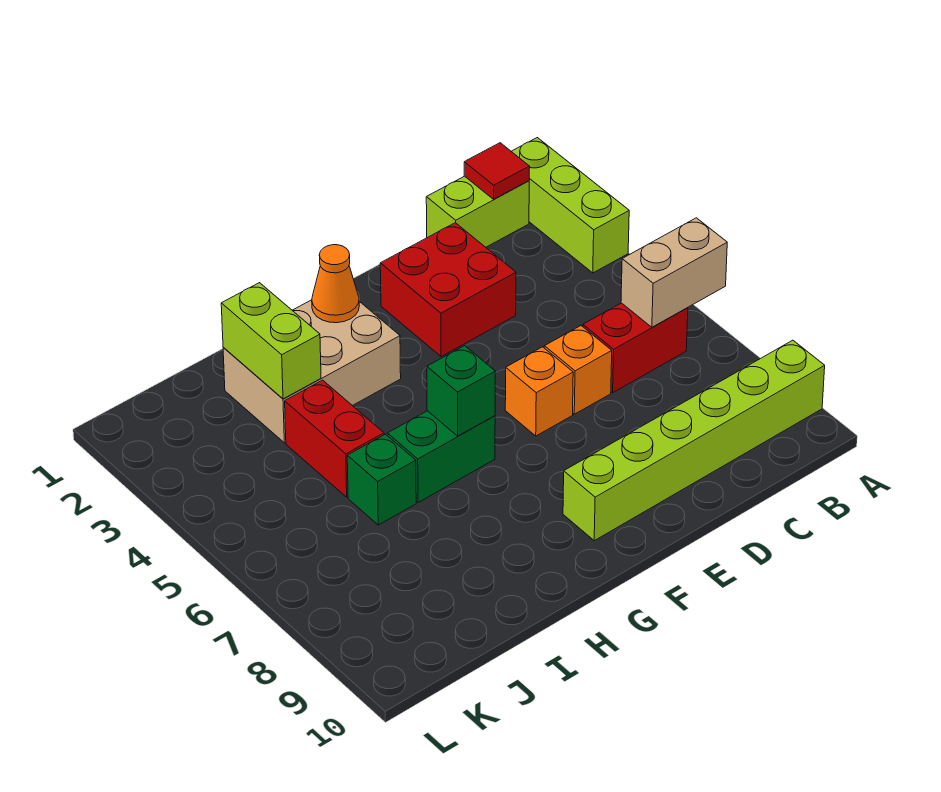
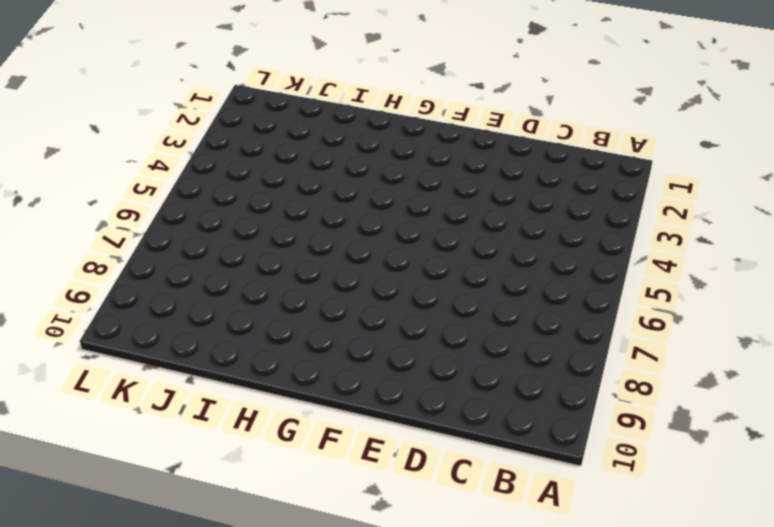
none -> lime 1x3 brick [511,138,629,273]
none -> lime 1x6 brick [563,340,825,541]
none -> lime 1x2 brick [426,176,529,247]

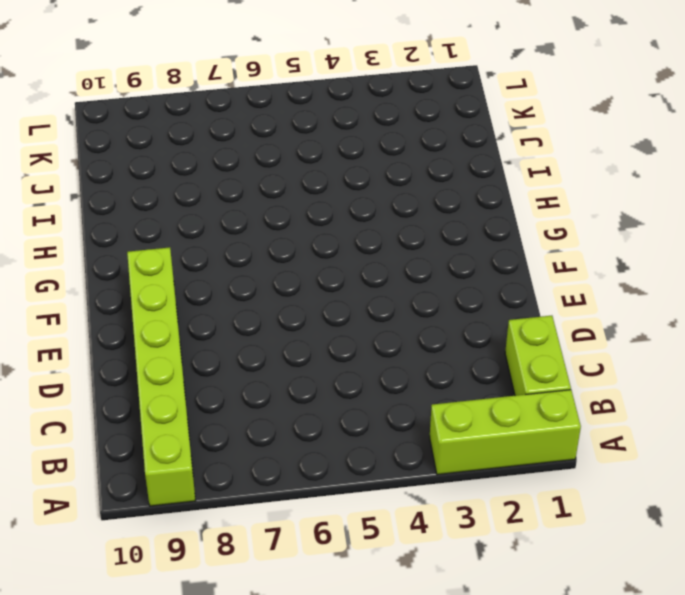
none -> red 1x2 brick [583,303,688,393]
none -> red 2x2 brick [380,223,516,357]
none -> orange 1x1 brick [544,326,612,414]

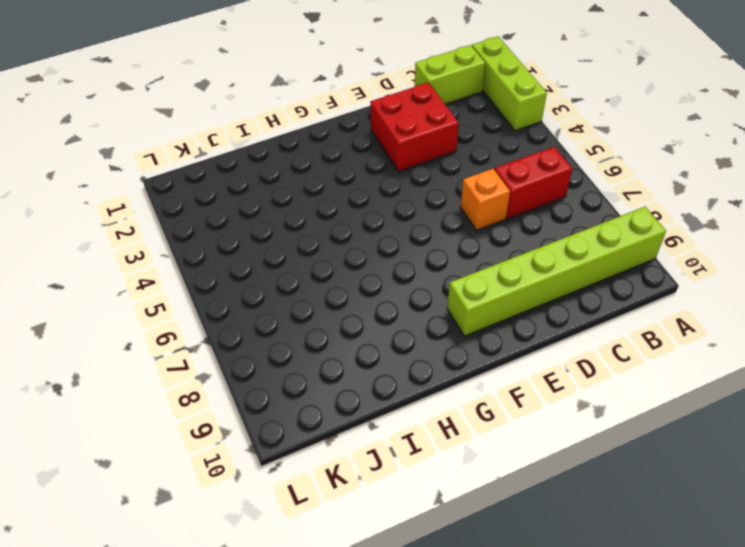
none -> orange 1x1 brick [505,347,573,436]
none -> tan 2x3 brick [223,300,401,443]
none -> green 1x2 brick [387,411,495,503]

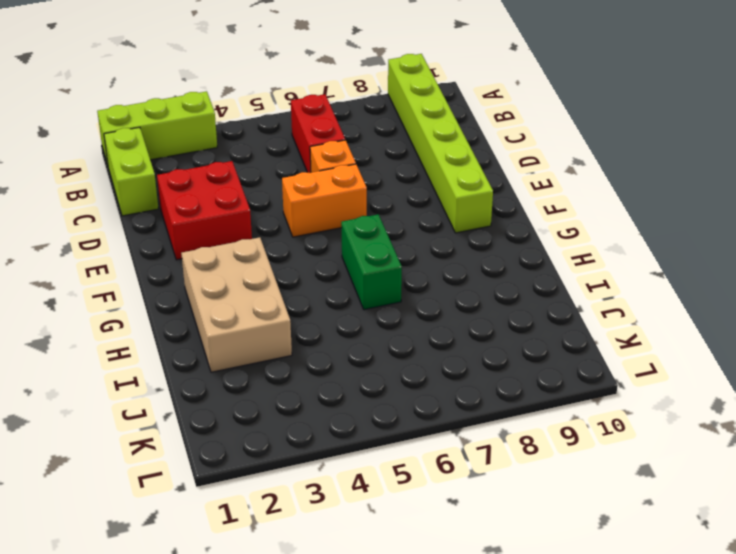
orange 1x2 brick [282,164,367,237] -> orange 1x1 brick [505,347,573,436]
none -> red 1x2 brick [285,380,384,497]
none -> green 1x1 brick [347,434,416,525]
none -> tan 1x2 brick [621,218,727,327]

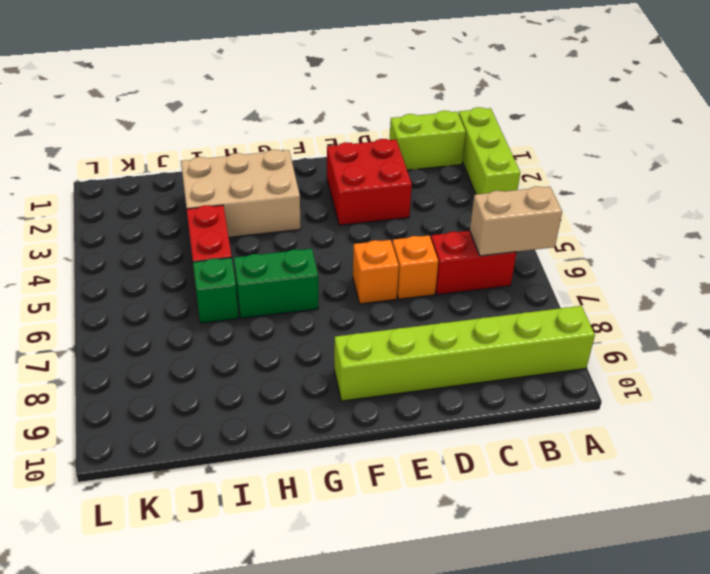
none -> red 1x1 tile [464,143,530,199]
none -> orange 1x1 cone [312,245,359,323]
none -> green 1x1 brick [427,346,495,436]

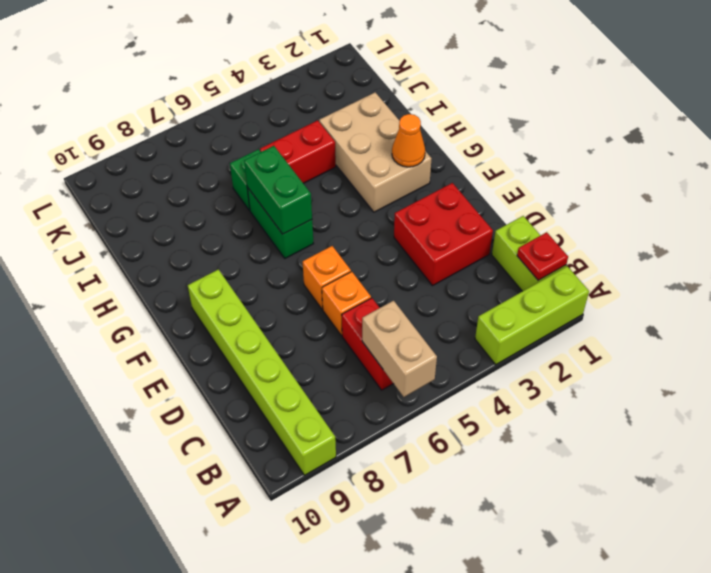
red 1x1 plate [517,232,568,280] -> red 1x1 tile [464,143,530,199]
green 1x2 brick [244,146,312,234] -> green 1x1 brick [427,346,495,436]
none -> lime 1x2 brick [221,283,321,399]

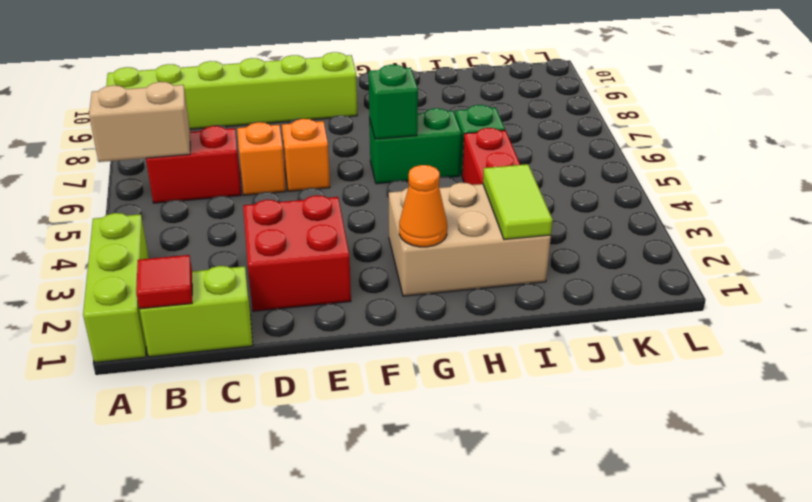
lime 1x2 tile [483,164,553,240] -> lime 1x2 brick [221,283,321,399]

